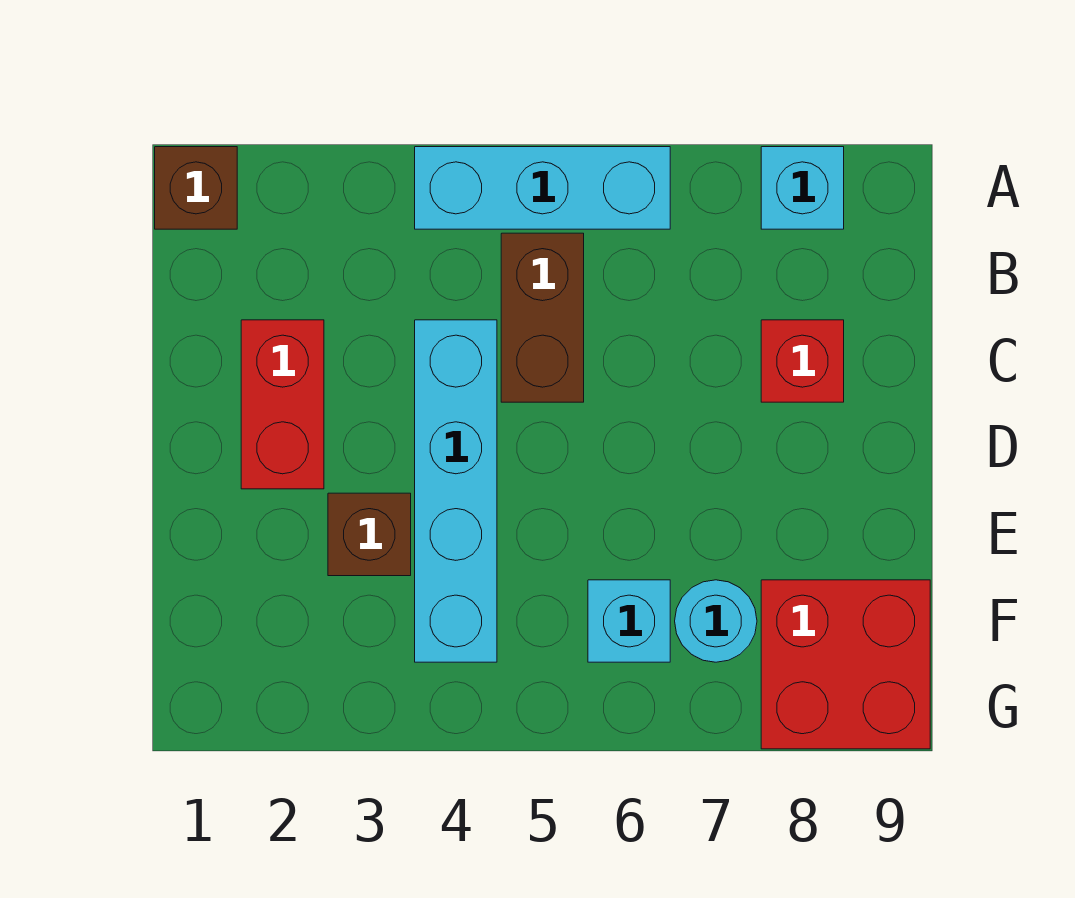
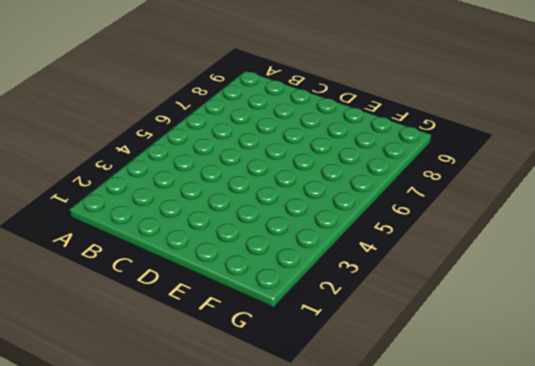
none -> brown 1x1 brick [155,147,237,229]
none -> cyan 1x3 brick [415,147,670,229]

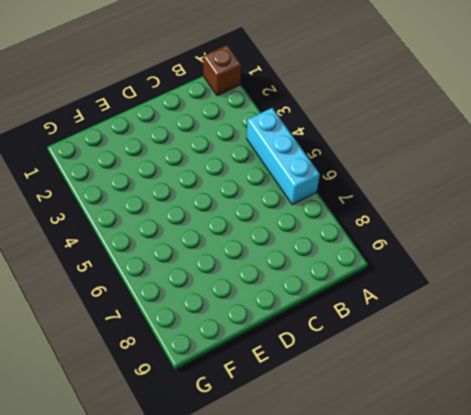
none -> cyan 1x1 brick [761,147,844,229]
none -> brown 1x2 brick [501,233,584,402]

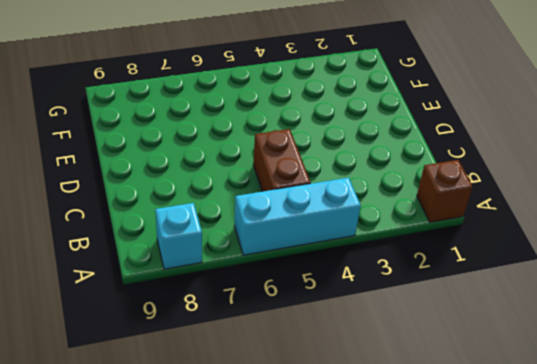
none -> red 1x2 brick [241,320,324,489]
none -> cyan 1x4 brick [415,320,497,662]

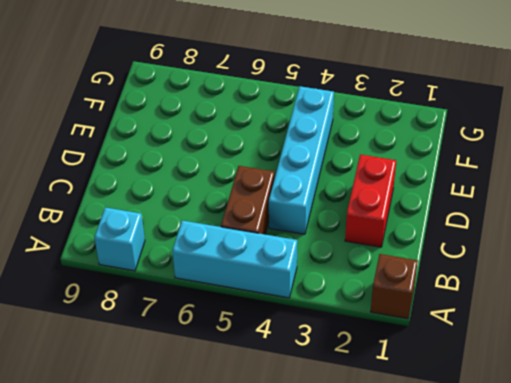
none -> red 1x1 brick [761,320,844,402]
none -> brown 1x1 brick [328,493,411,576]

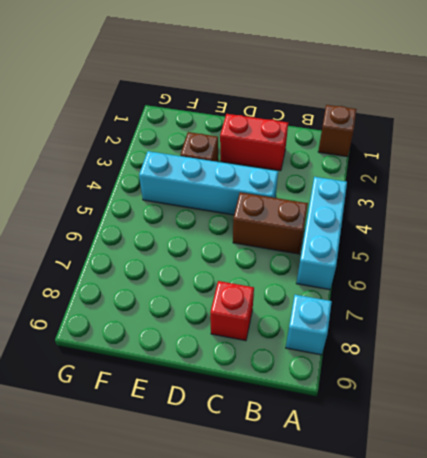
none -> cyan 1x1 brick [588,580,670,662]
none -> cyan 1x1 round brick [675,580,757,662]

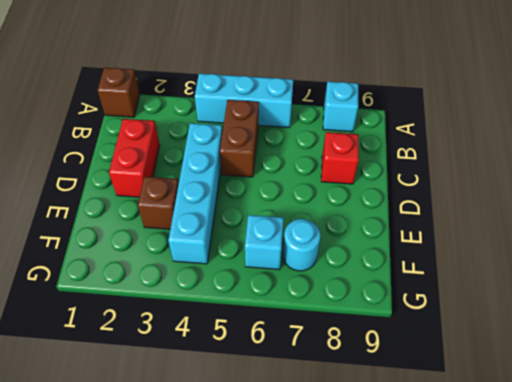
none -> red 2x2 brick [761,580,930,749]

